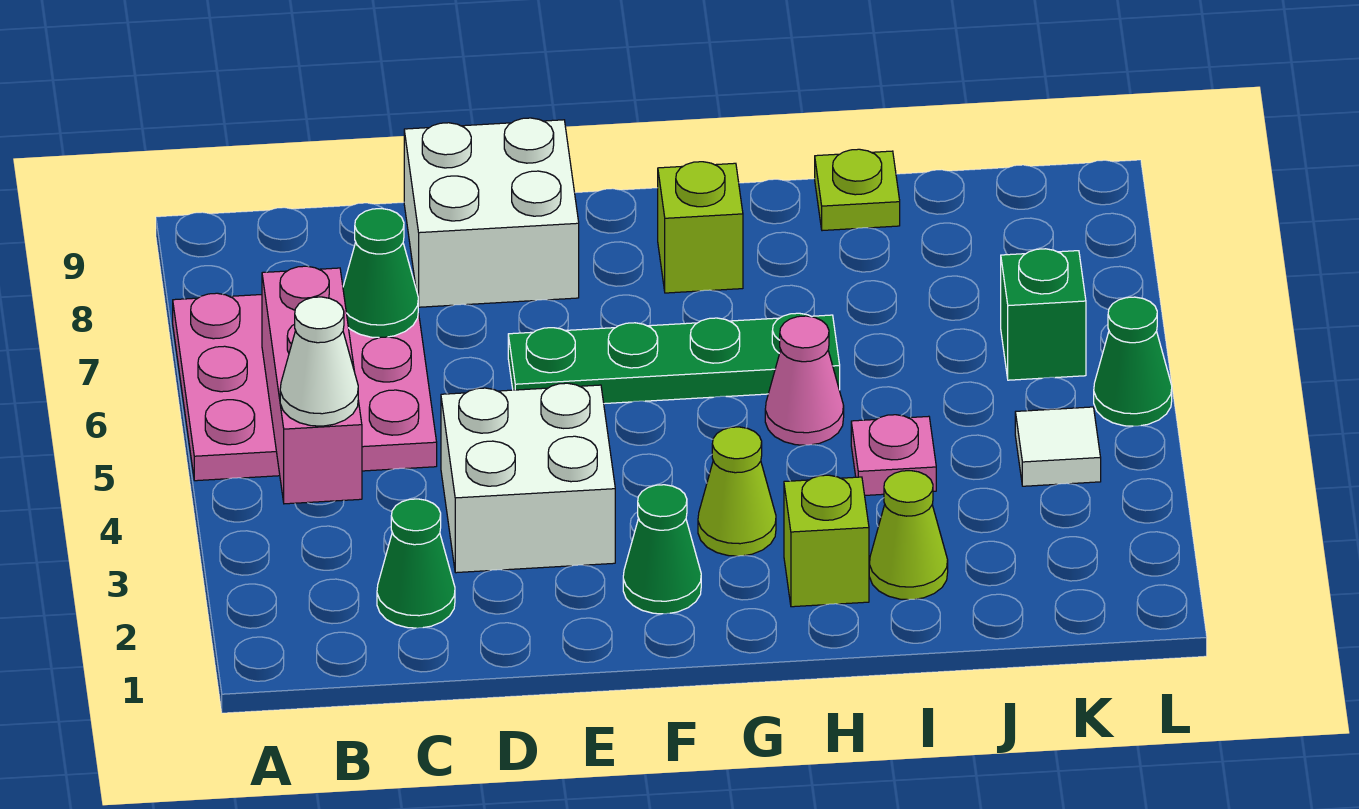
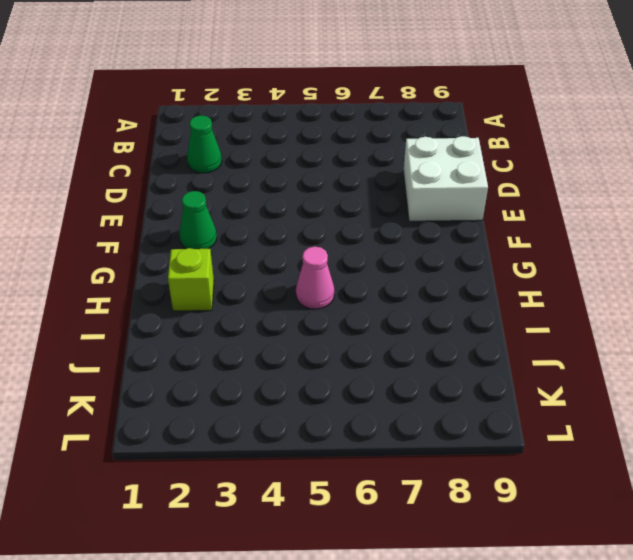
none -> pink 3x3 plate [173,293,437,481]
none -> white 2x2 brick [441,383,615,573]
none -> green 1x4 plate [508,313,840,404]

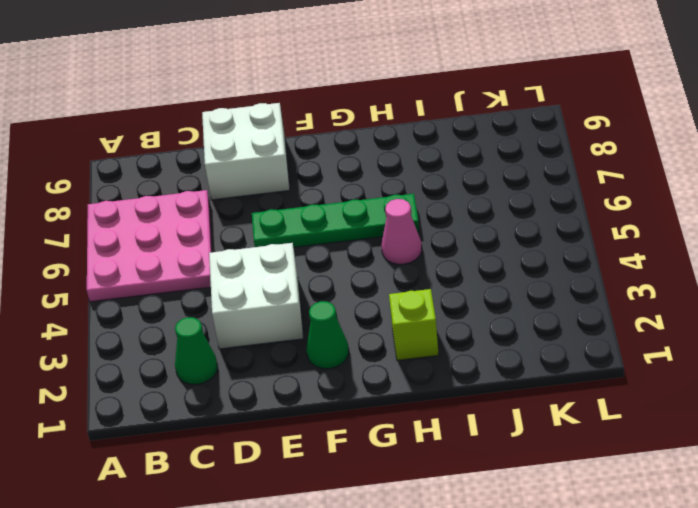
none -> lime 1x1 cone [698,427,776,556]
none -> lime 1x1 brick [658,162,743,293]
none -> lime 1x1 cone [869,471,948,600]

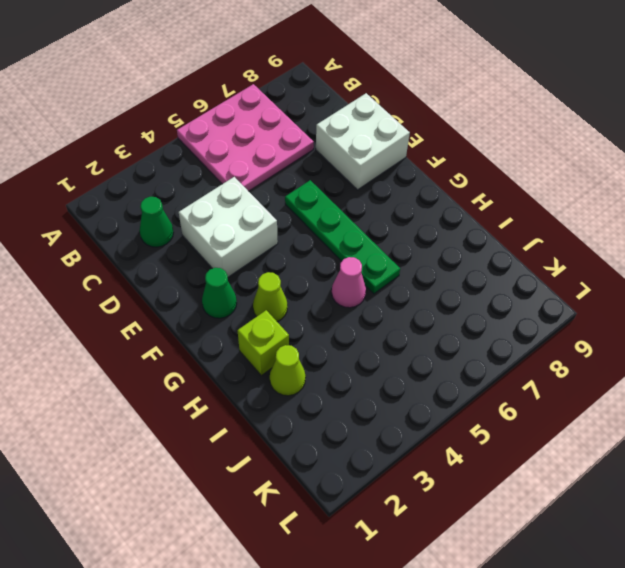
none -> lime 1x1 brick [658,162,743,293]
none -> pink 1x1 plate [851,415,936,495]
none -> lime 1x1 plate [815,149,900,231]

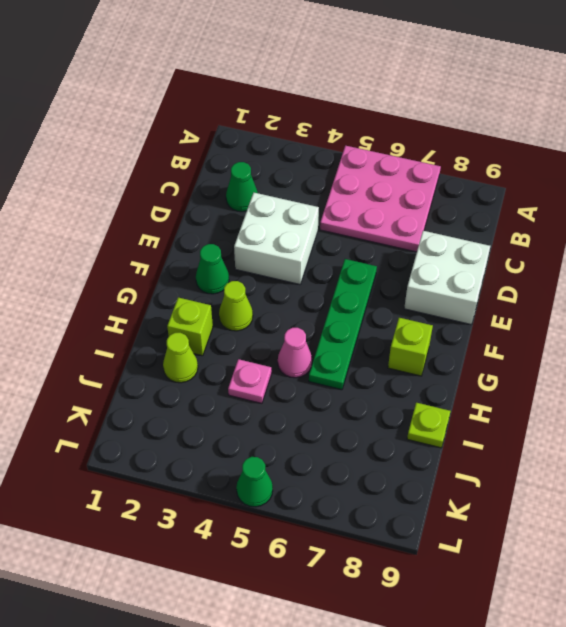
none -> white 1x1 tile [1015,407,1101,486]
none -> green 1x1 brick [1001,249,1086,380]
none -> pink 1x3 brick [262,266,362,504]

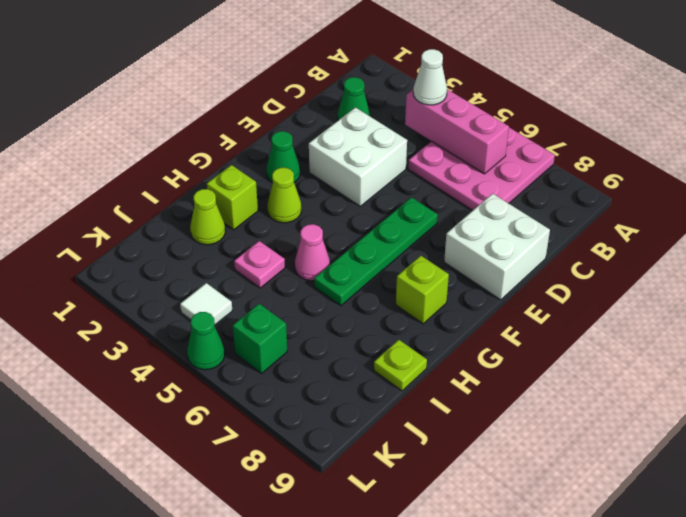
none -> green 1x1 cone [343,209,418,338]

